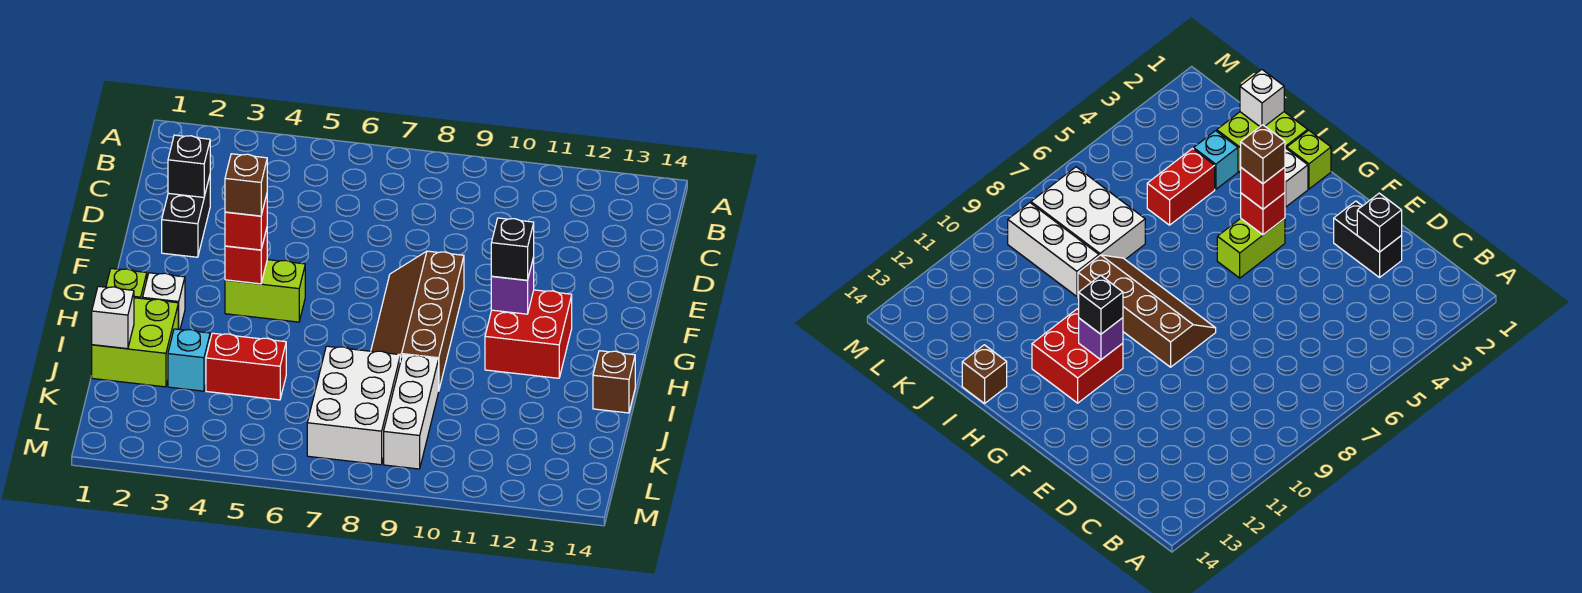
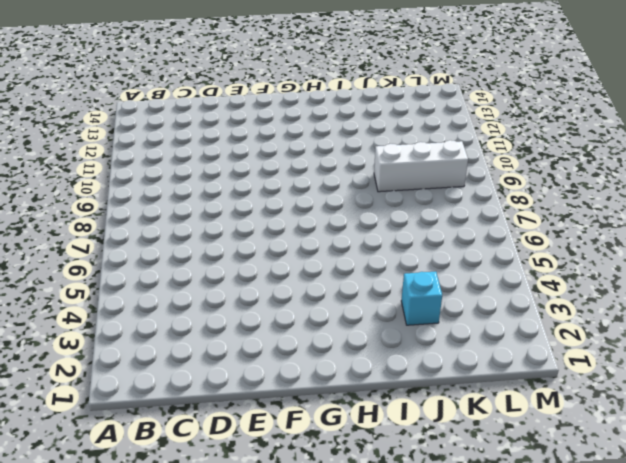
none -> black 1x2 brick [162,176,210,257]
none -> brown 2x4 slope [371,251,464,389]
none -> lime 1x2 brick [225,260,305,322]

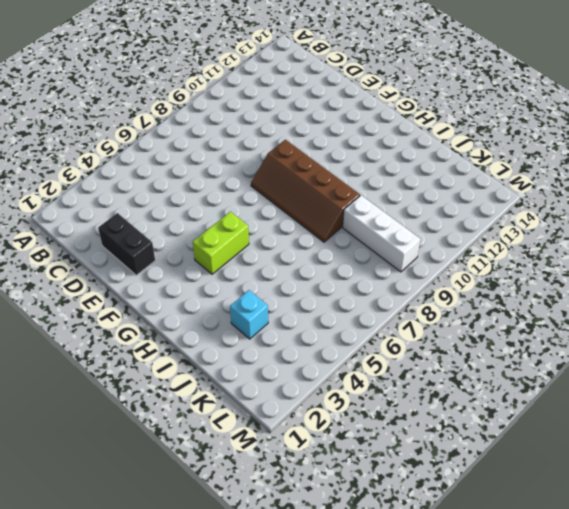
none -> red 2x2 brick [485,290,572,378]
none -> lime 1x1 brick [106,269,147,299]
none -> white 1x1 brick [143,273,185,330]

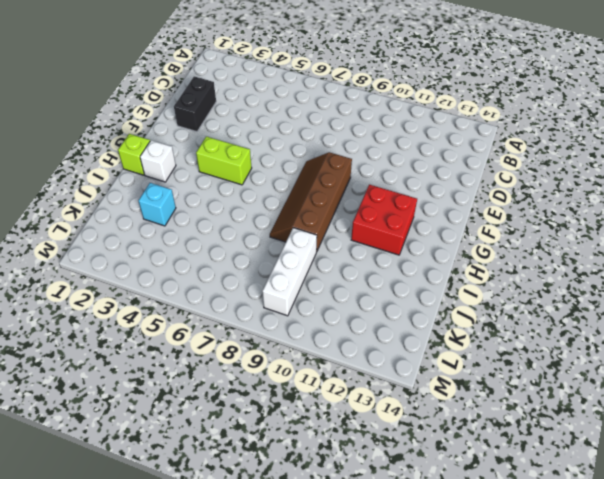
none -> lime 2x2 brick [92,298,178,387]
none -> brown 1x1 brick [593,351,635,413]
none -> red 1x2 brick [206,333,286,400]

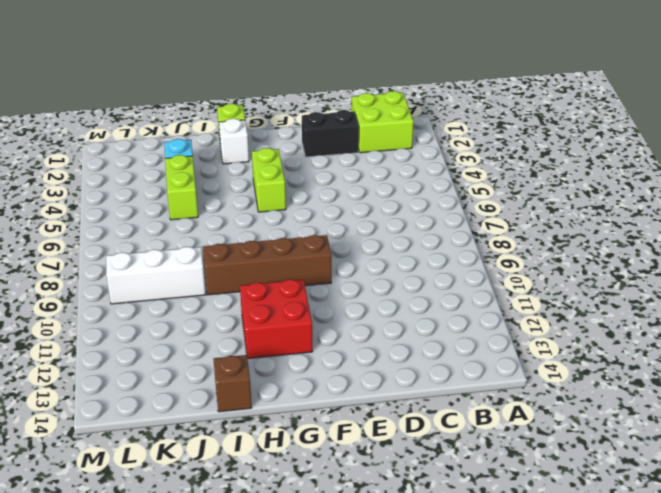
lime 2x2 brick [352,91,414,153] -> lime 2x2 brick moved to [92,298,178,387]
lime 1x2 brick [165,155,198,220] -> red 1x2 brick [206,333,286,400]
none -> white 2x3 brick [307,346,400,465]
none -> black 1x1 brick [168,135,210,197]
none -> red 1x1 brick [225,229,267,284]

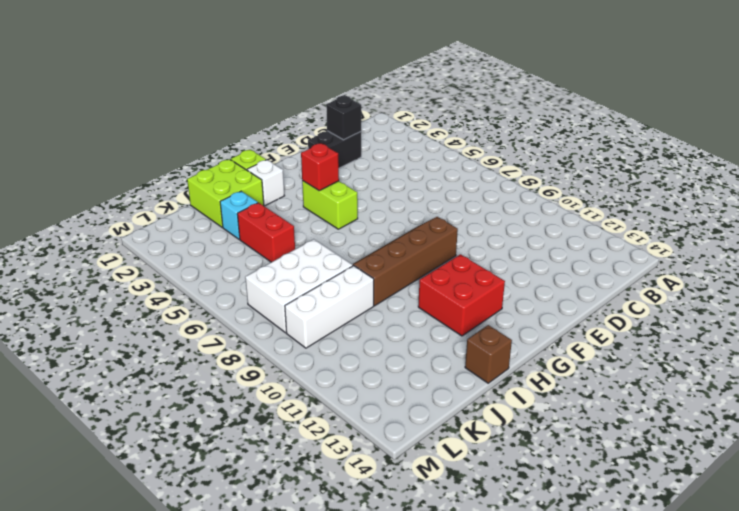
none -> purple 1x1 brick [491,257,534,314]
none -> white 1x1 brick [92,286,134,349]
none -> red 1x1 brick [225,195,267,250]

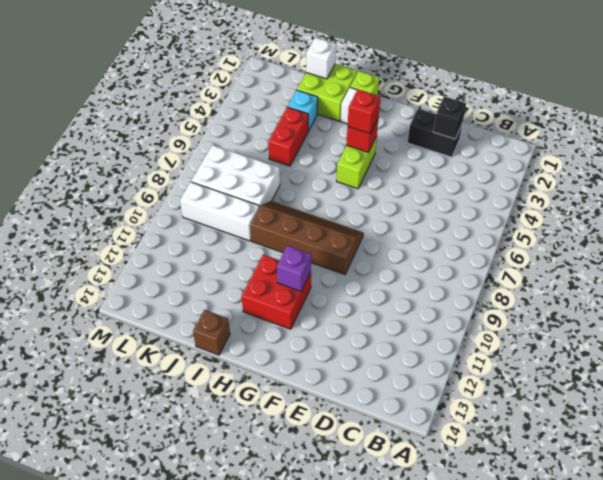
none -> black 1x1 brick [491,218,534,280]
none -> brown 1x1 brick [225,154,267,216]

